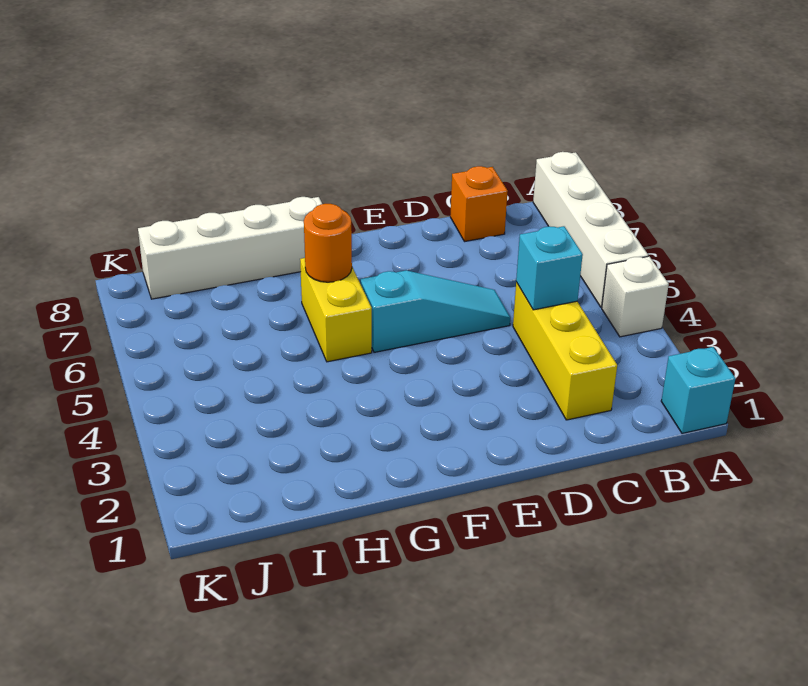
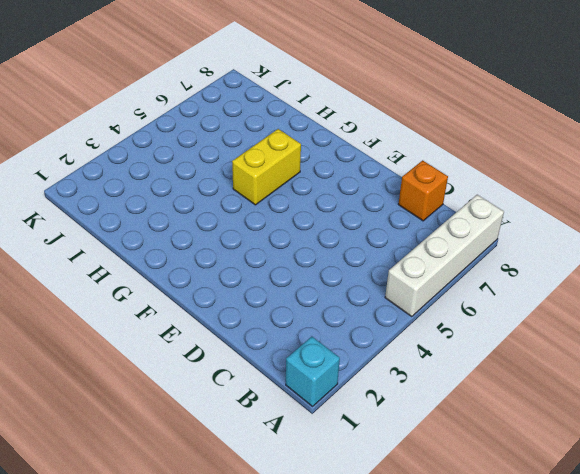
none -> white 1x1 brick [602,256,669,337]
none -> yellow 1x3 brick [513,282,617,420]

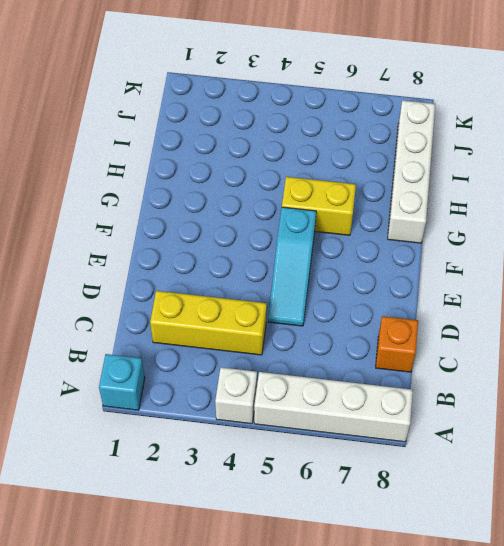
none -> cyan 1x1 brick [516,226,583,310]
none -> orange 1x1 round brick [304,204,352,282]

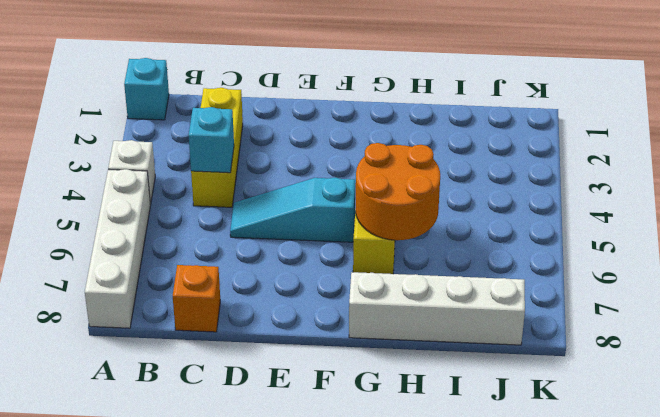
orange 2x2 round brick [356,143,440,240] -> orange 1x1 round brick [304,204,352,282]

